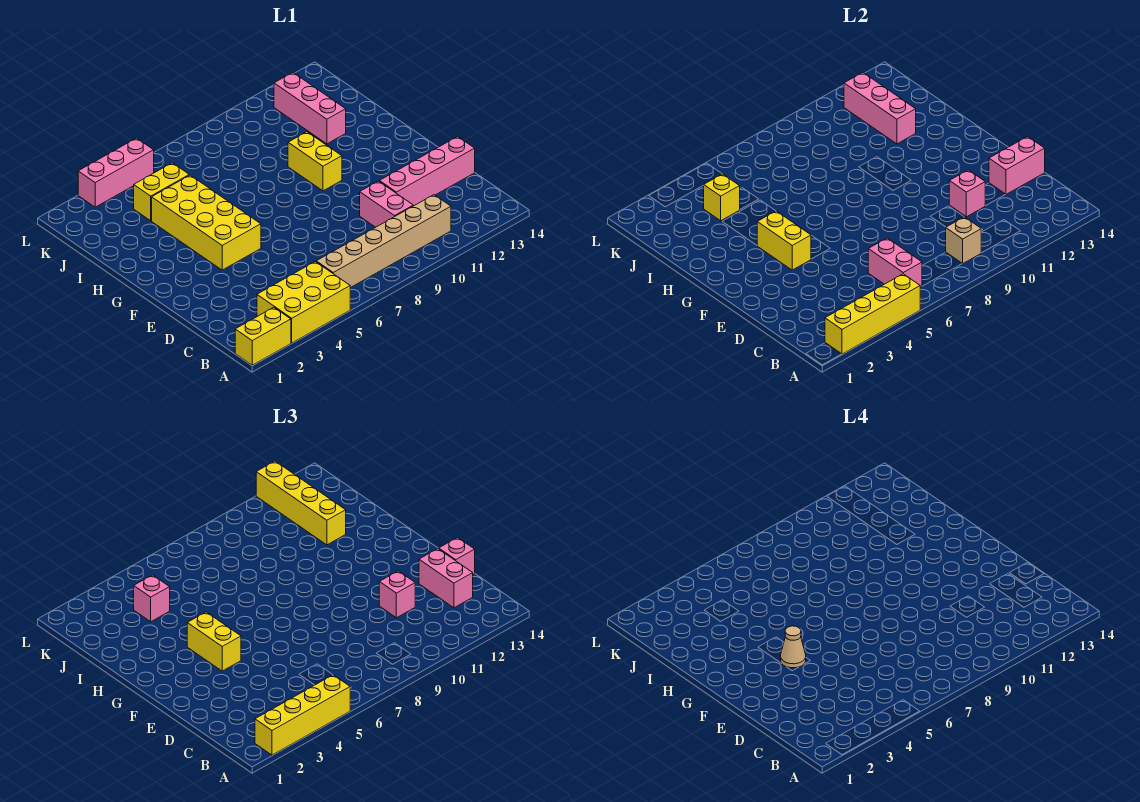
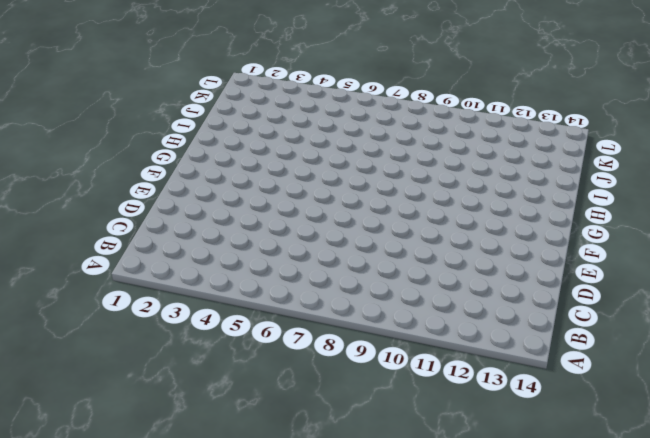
none -> yellow 1x2 brick [235,307,291,365]
none -> yellow 2x3 brick [257,262,350,343]
none -> tan 1x6 brick [316,195,451,288]

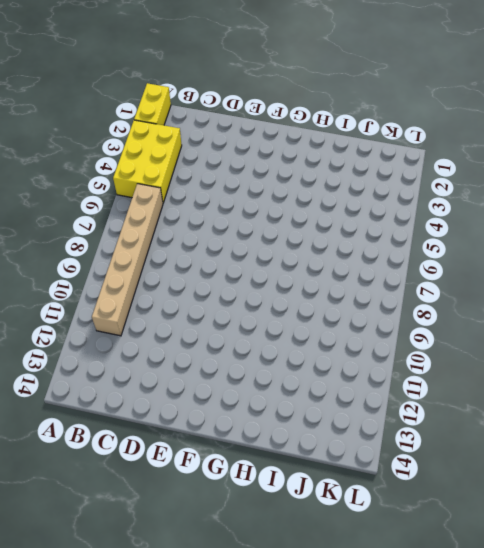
none -> pink 1x2 brick [360,181,413,227]
none -> pink 1x4 brick [379,137,475,206]
none -> yellow 2x4 brick [152,175,261,270]

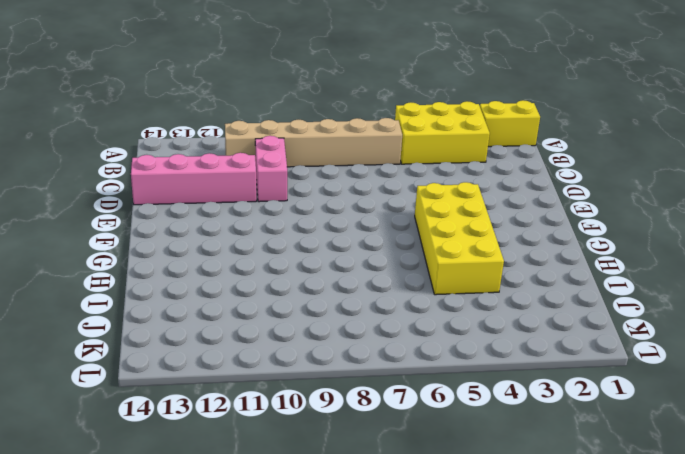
none -> yellow 1x2 brick [288,132,342,191]
none -> pink 1x3 brick [274,73,346,144]
none -> yellow 1x2 brick [134,163,189,221]

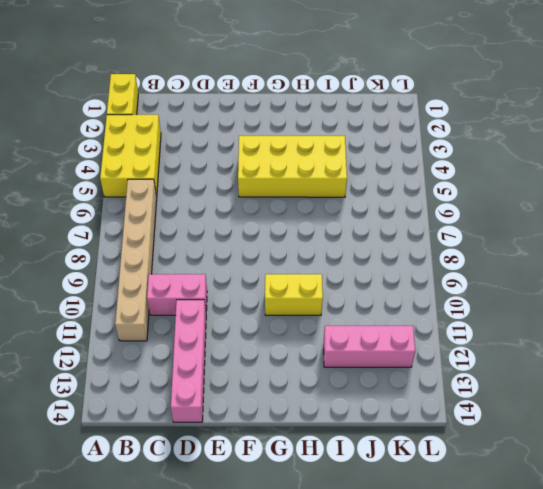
none -> yellow 1x2 brick [134,163,189,221]
none -> pink 1x3 brick [78,138,154,207]
none -> yellow 1x4 brick [825,274,920,354]

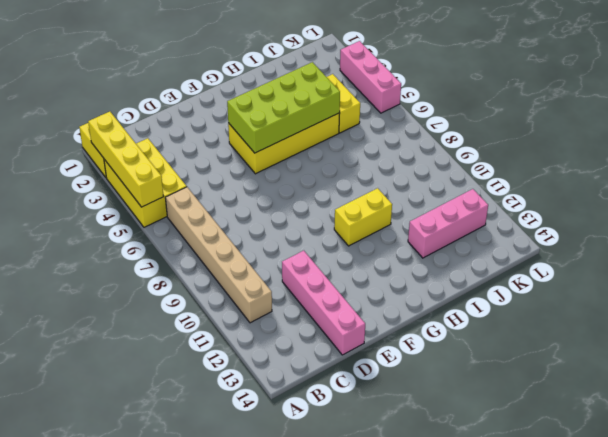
lime 2x4 brick [227,62,340,153] -> yellow 1x2 brick [757,211,811,270]
none -> pink 1x2 brick [360,181,413,227]
none -> pink 1x2 brick [868,238,922,288]
none -> tan 1x1 brick [946,217,981,264]

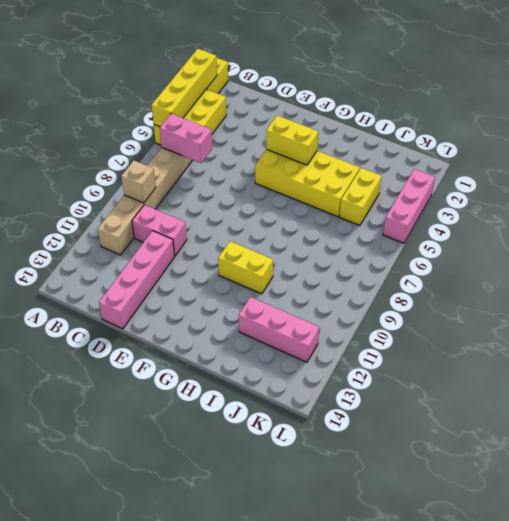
none -> pink 1x1 brick [949,170,985,217]
none -> pink 1x2 brick [989,137,1045,194]
none -> pink 1x3 brick [844,73,916,144]

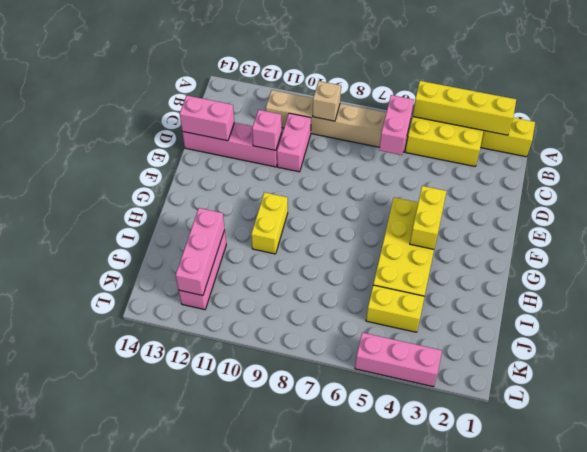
none -> yellow 1x1 brick [703,174,740,221]
none -> yellow 1x4 brick [255,675,350,755]
none -> pink 1x2 brick [419,549,473,608]

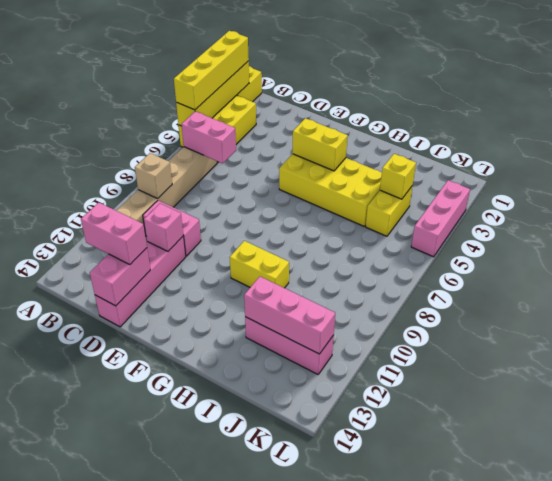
none -> pink 1x1 brick [379,571,415,618]
none -> pink 1x1 brick [439,538,475,575]
none -> yellow 1x2 brick [187,612,241,671]

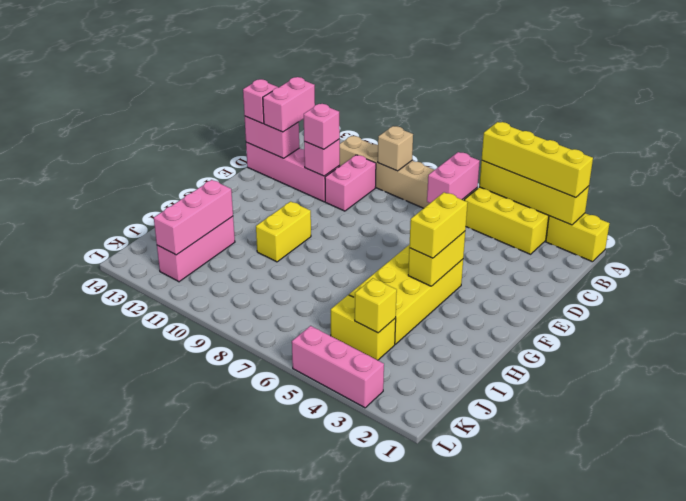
none -> yellow 1x4 brick [256,461,346,545]
none -> pink 1x1 brick [134,575,170,622]
none -> tan 1x1 cone [781,626,806,668]

